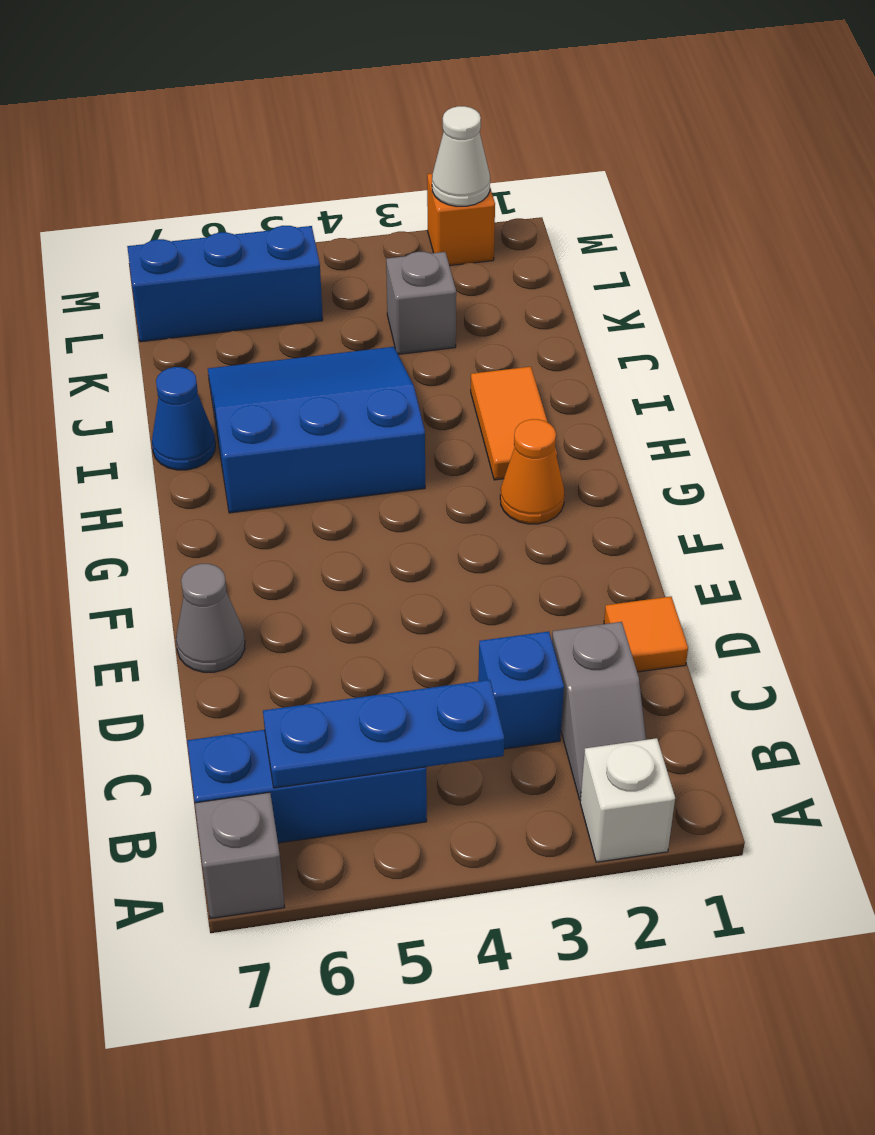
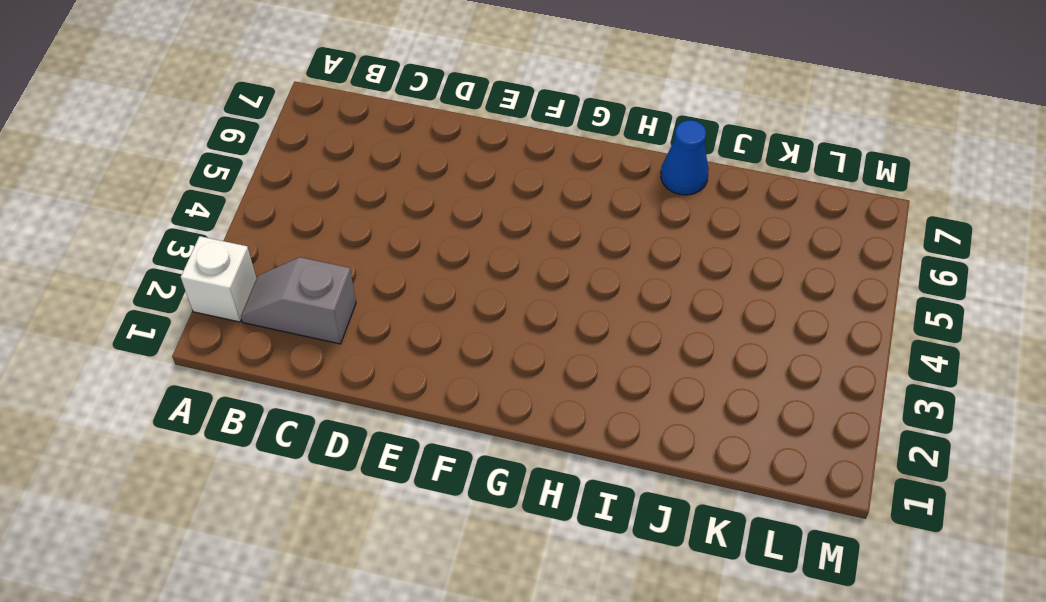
none -> grey 1x1 brick [195,792,285,919]
none -> blue 1x3 brick [187,730,427,843]
none -> blue 1x1 brick [478,632,564,749]

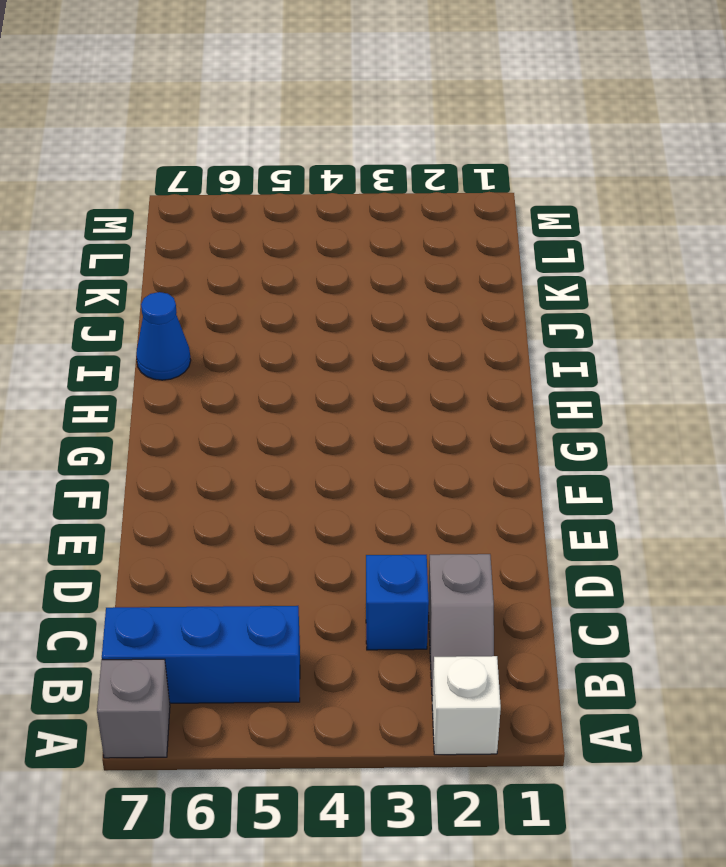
none -> orange 1x1 tile [604,597,688,672]
none -> grey 1x1 cone [176,564,245,672]
none -> orange 1x1 cone [500,419,564,524]

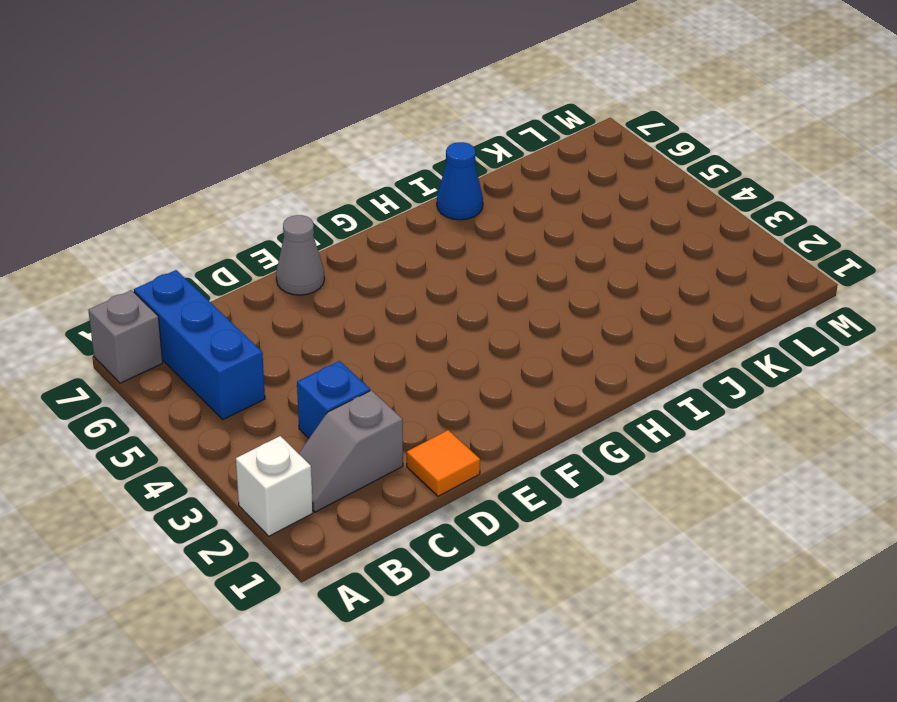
none -> orange 1x1 cone [500,419,564,524]
none -> orange 1x2 tile [471,367,557,480]
none -> blue 3x3 slope [208,347,425,513]

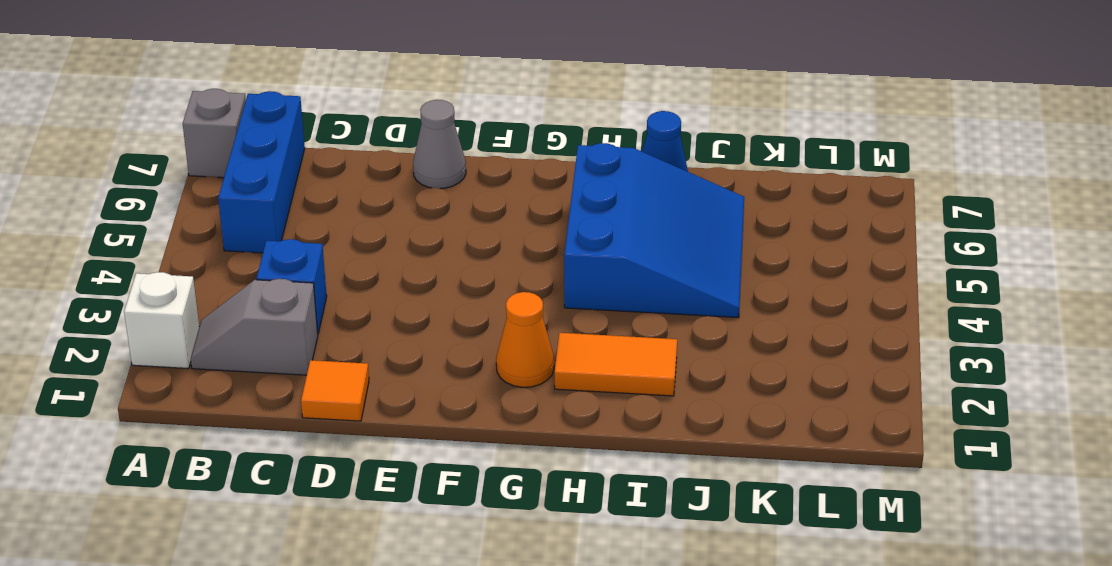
none -> grey 1x1 brick [386,252,456,354]
none -> blue 1x3 brick [127,226,323,342]
none -> orange 1x1 brick [427,173,495,266]

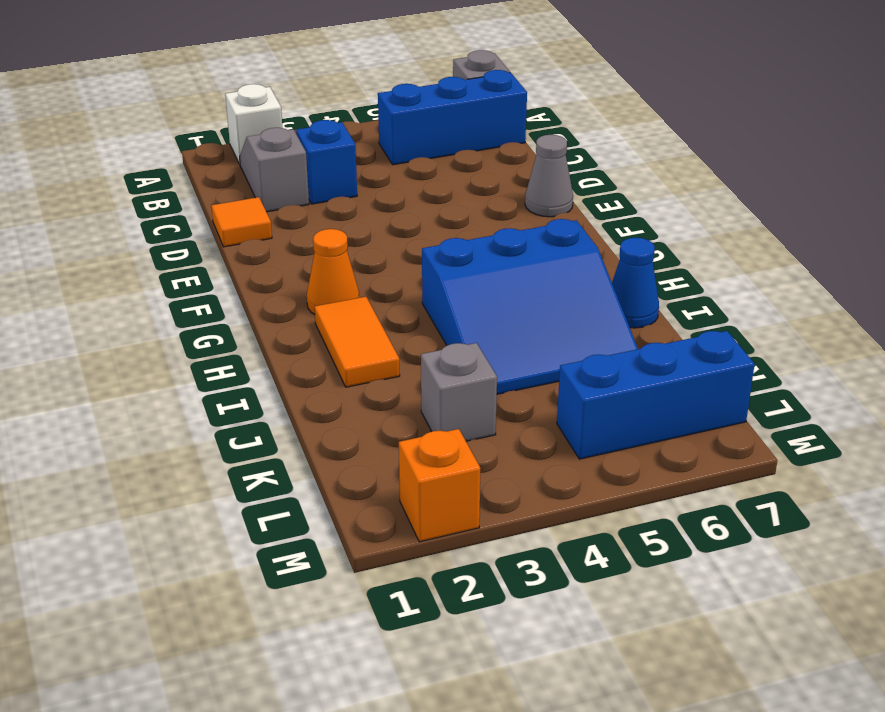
none -> blue 1x3 plate [263,680,504,788]
none -> white 1x1 cone [432,106,490,206]

